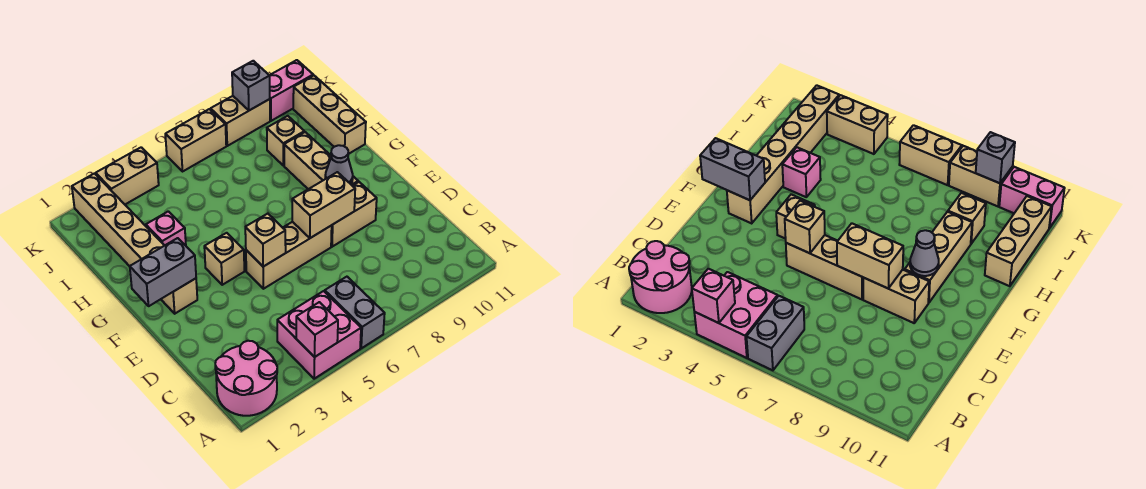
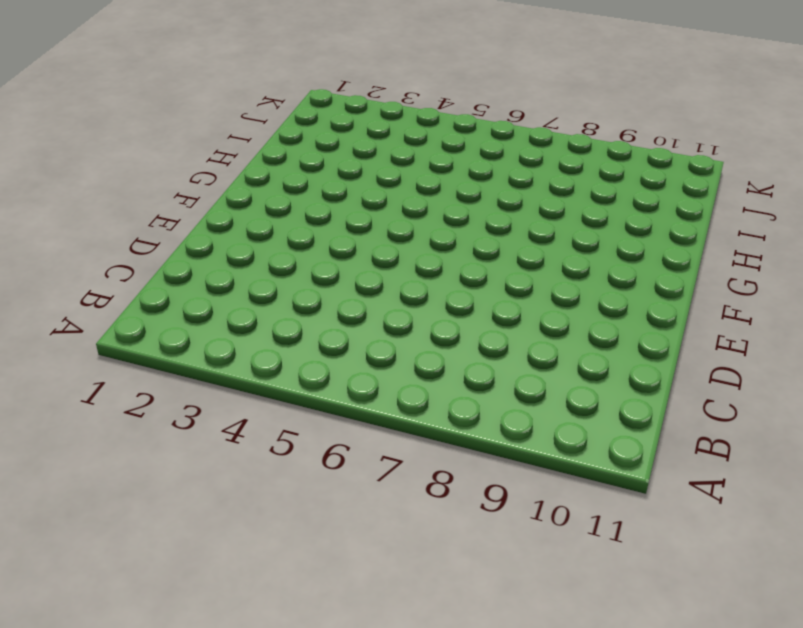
none -> pink 2x2 round brick [215,341,277,416]
none -> pink 2x2 brick [277,291,361,379]
none -> grey 1x2 brick [325,277,385,348]

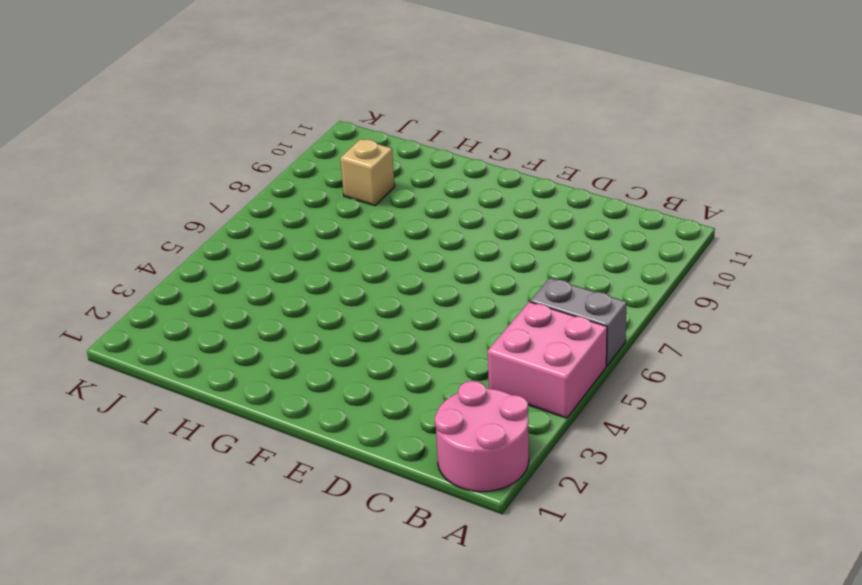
none -> tan 1x3 brick [246,222,332,289]
none -> tan 1x2 brick [331,182,377,247]
none -> tan 1x6 brick [72,174,197,314]

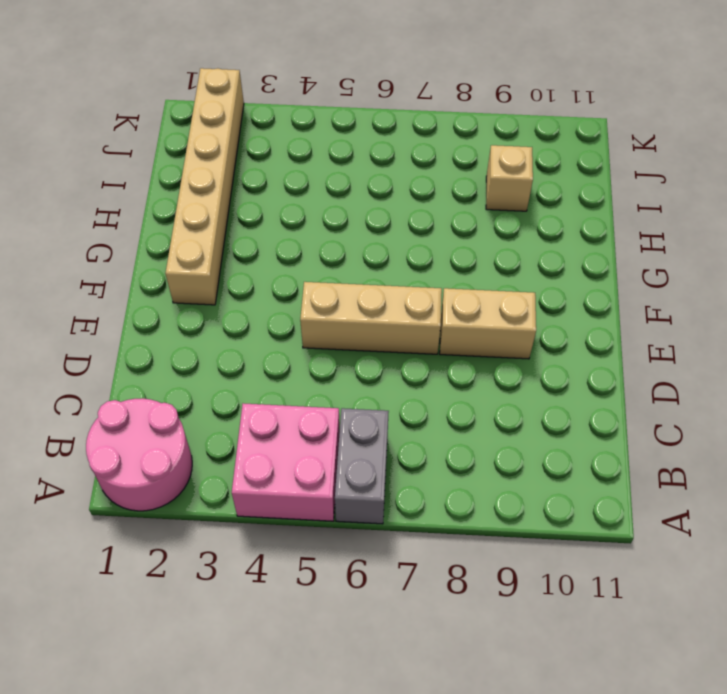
none -> tan 1x1 brick [204,233,244,285]
none -> tan 1x3 brick [284,132,358,189]
none -> pink 1x1 brick [146,211,186,246]

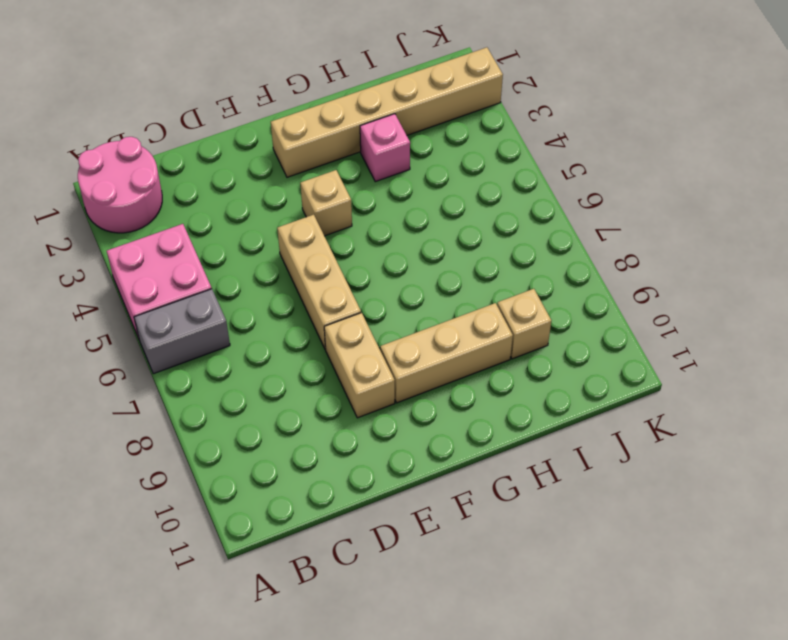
none -> tan 1x3 brick [293,75,366,154]
none -> tan 1x2 brick [96,147,159,204]
none -> tan 1x2 brick [165,109,226,171]

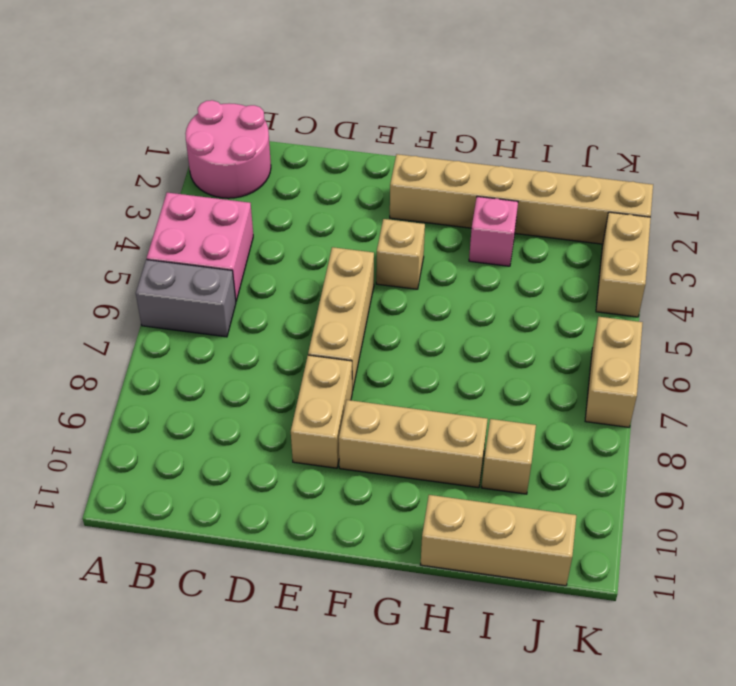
none -> tan 1x2 brick [211,96,270,146]
none -> pink 1x2 brick [270,60,313,121]
none -> pink 1x1 brick [296,302,338,357]

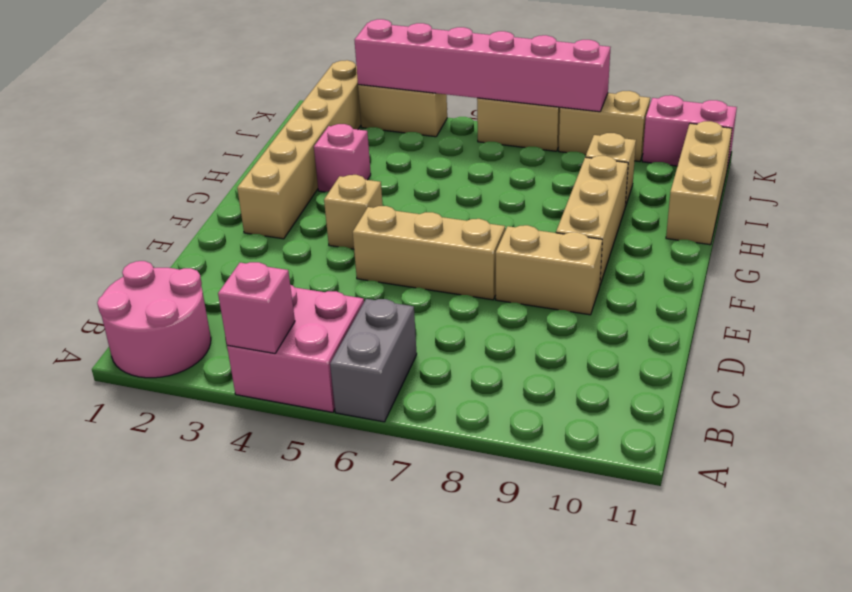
pink 1x6 brick [355,19,610,112] -> none
none -> tan 1x1 brick [245,214,286,267]
none -> tan 1x2 brick [292,172,355,238]
none -> grey 1x2 brick [130,238,196,306]

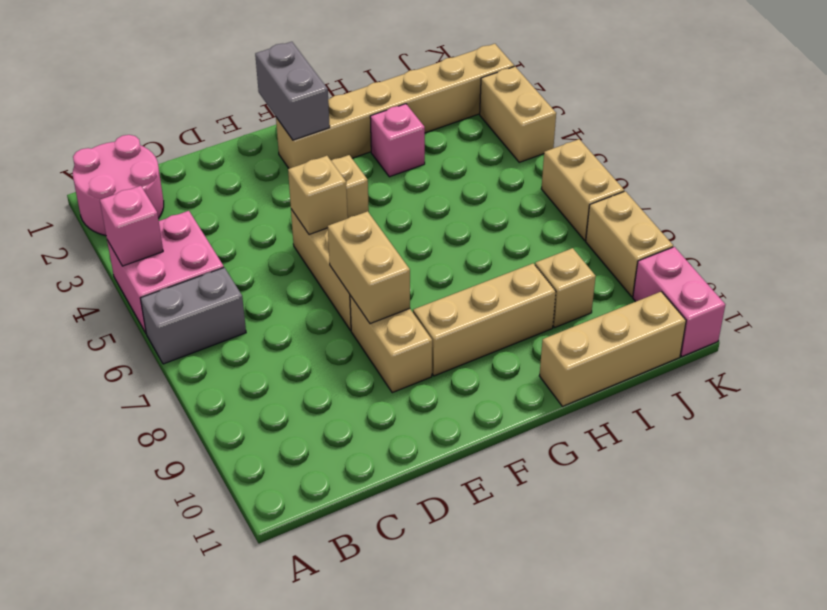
none -> grey 1x1 cone [325,145,353,184]
none -> grey 1x1 brick [232,61,270,110]

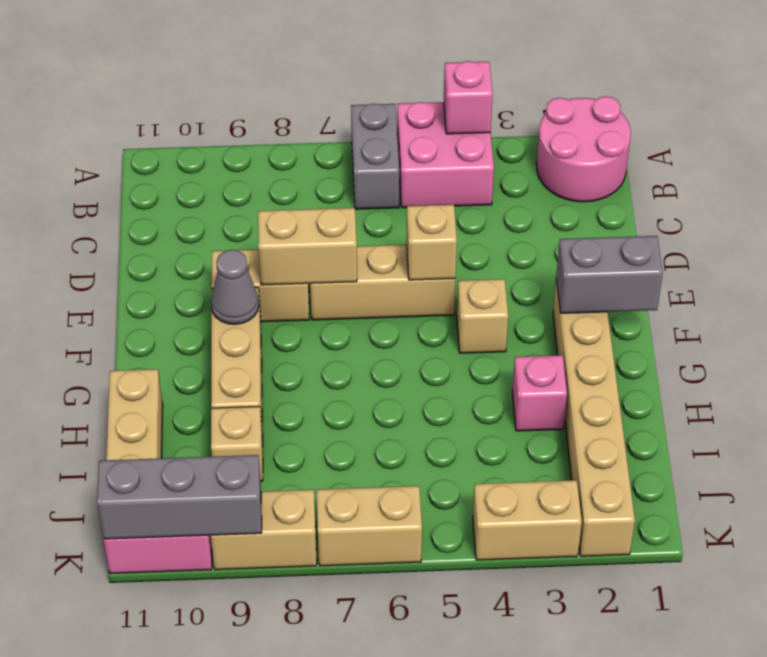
grey 1x3 brick [97,455,262,539] -> grey 1x1 brick [232,61,270,110]

